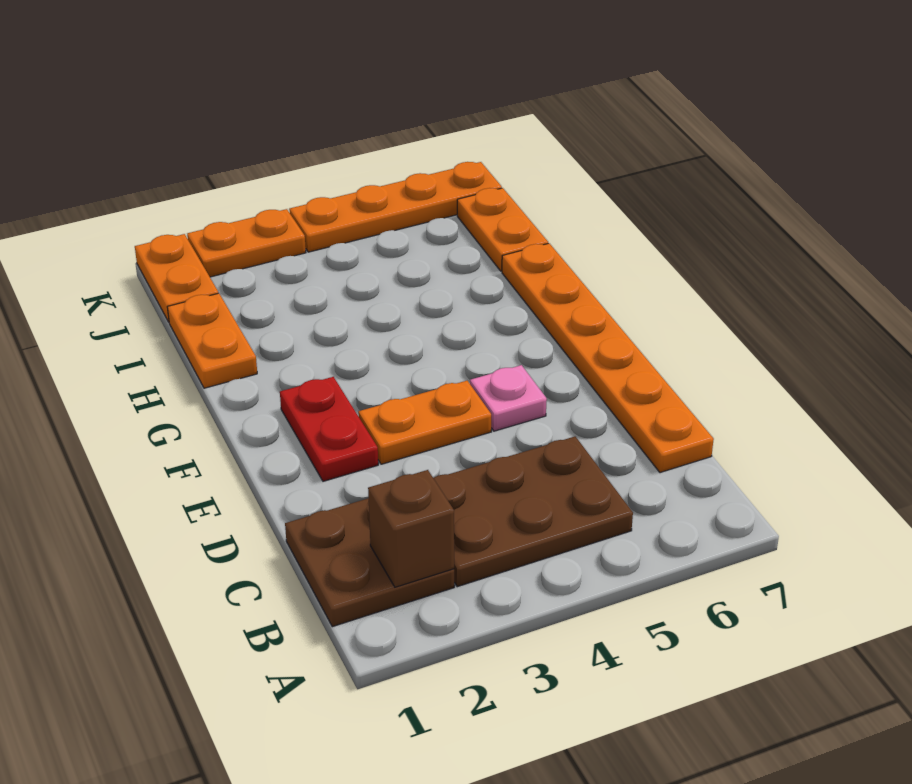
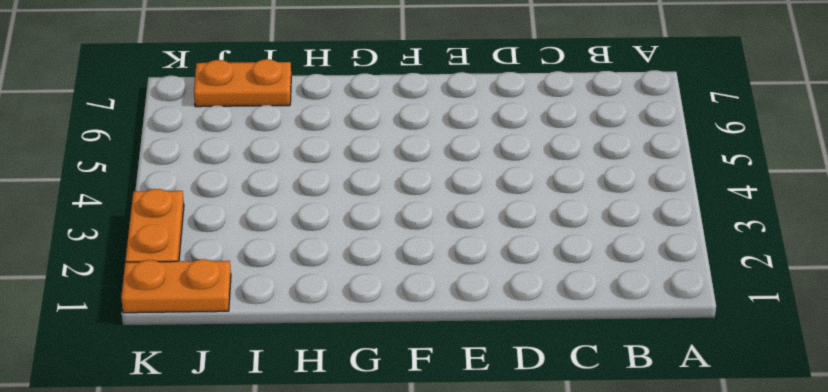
none -> brown 2x2 plate [285,498,454,627]
none -> brown 2x3 plate [434,437,633,587]
none -> orange 1x6 plate [502,243,714,473]

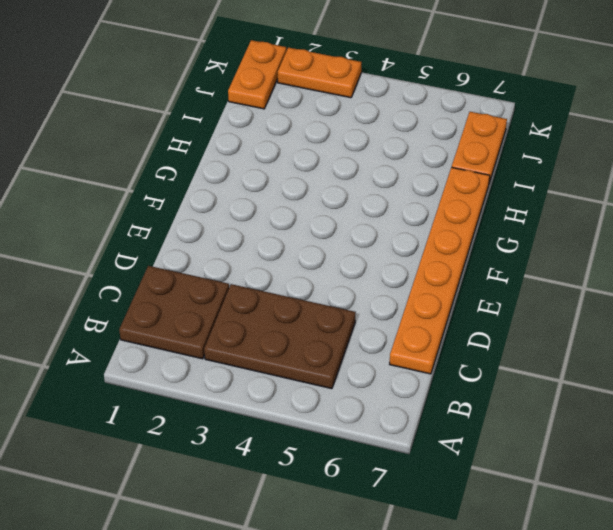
none -> red 1x2 plate [280,377,378,481]
none -> orange 1x2 plate [358,381,491,464]
none -> pink 1x1 plate [470,365,547,431]

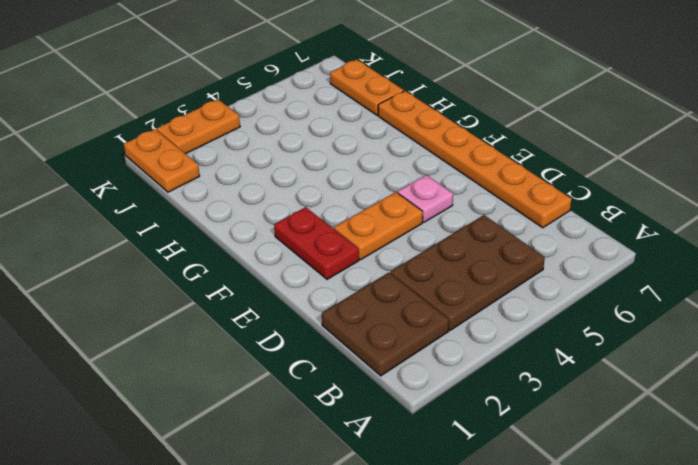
none -> orange 1x2 plate [167,293,257,388]
none -> orange 1x4 plate [289,162,502,252]
none -> brown 1x1 brick [368,470,454,587]

